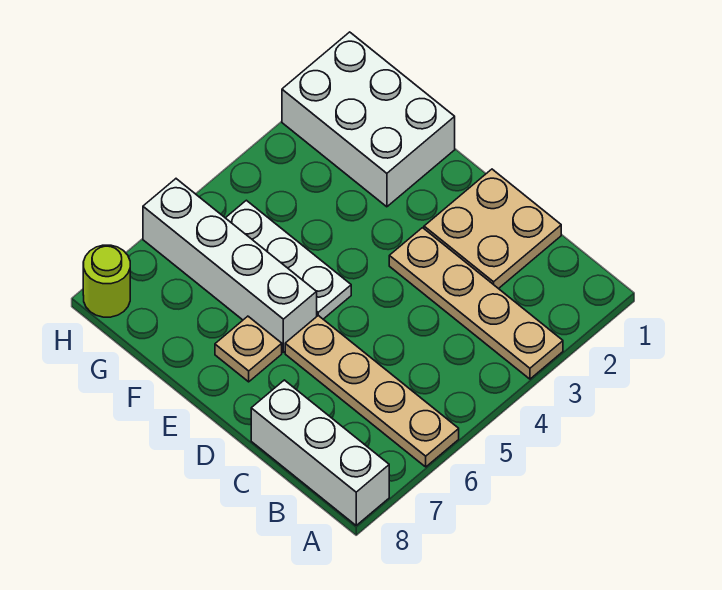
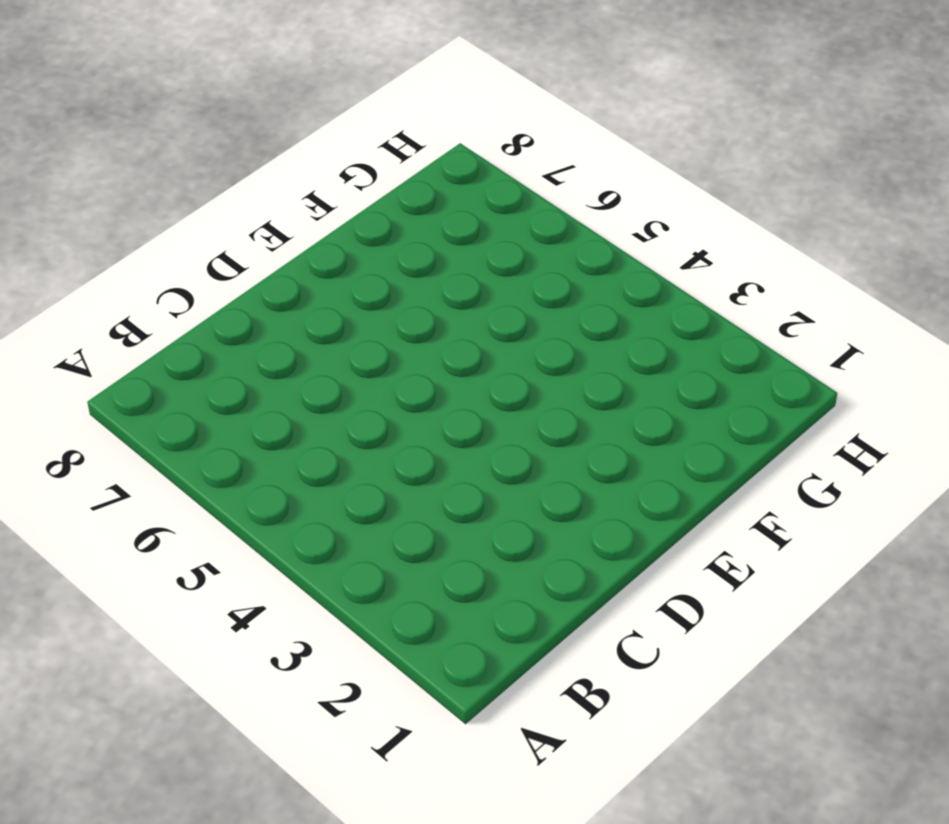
none -> tan 1x4 plate [389,228,563,379]
none -> tan 1x4 plate [285,316,459,467]

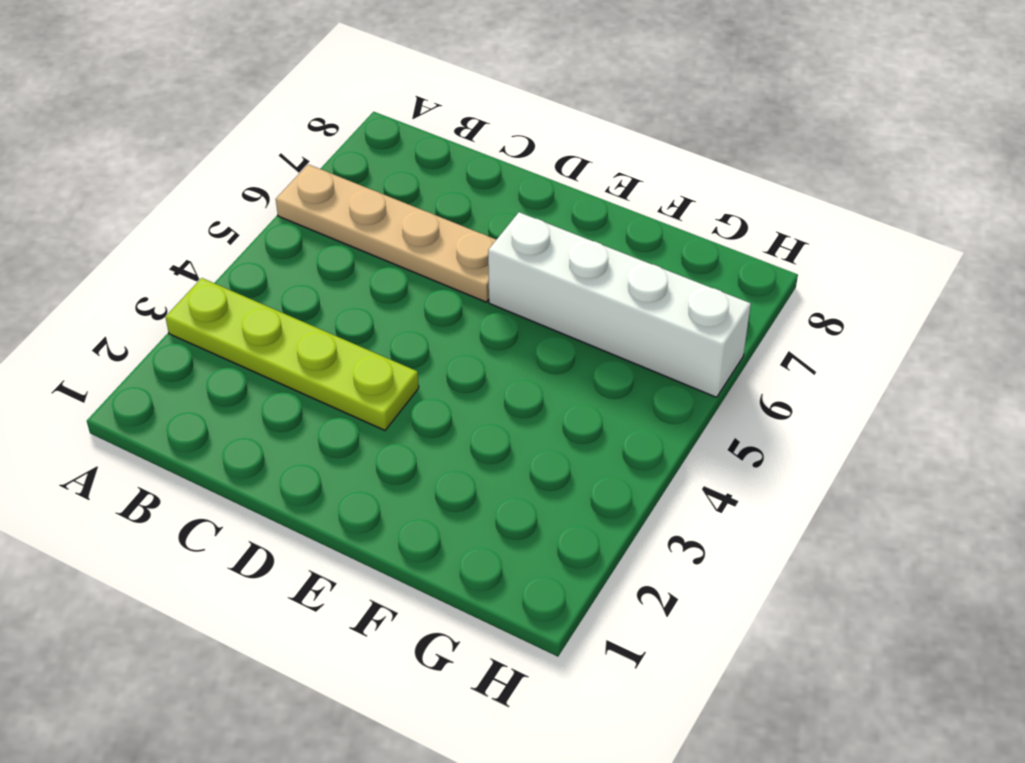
lime 1x4 plate [165,278,419,430] -> tan 1x4 plate [389,228,563,379]
none -> white 1x3 brick [251,380,389,525]
none -> tan 2x2 plate [424,169,561,289]

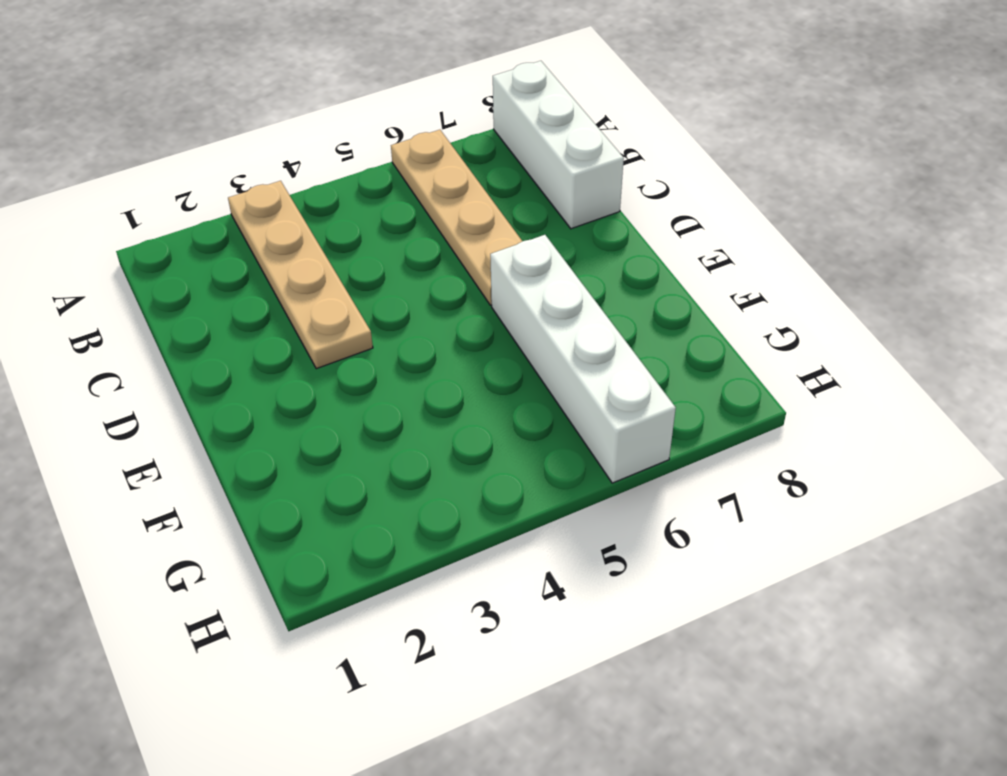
none -> tan 2x2 plate [424,169,561,289]
none -> white 1x3 plate [226,200,351,319]

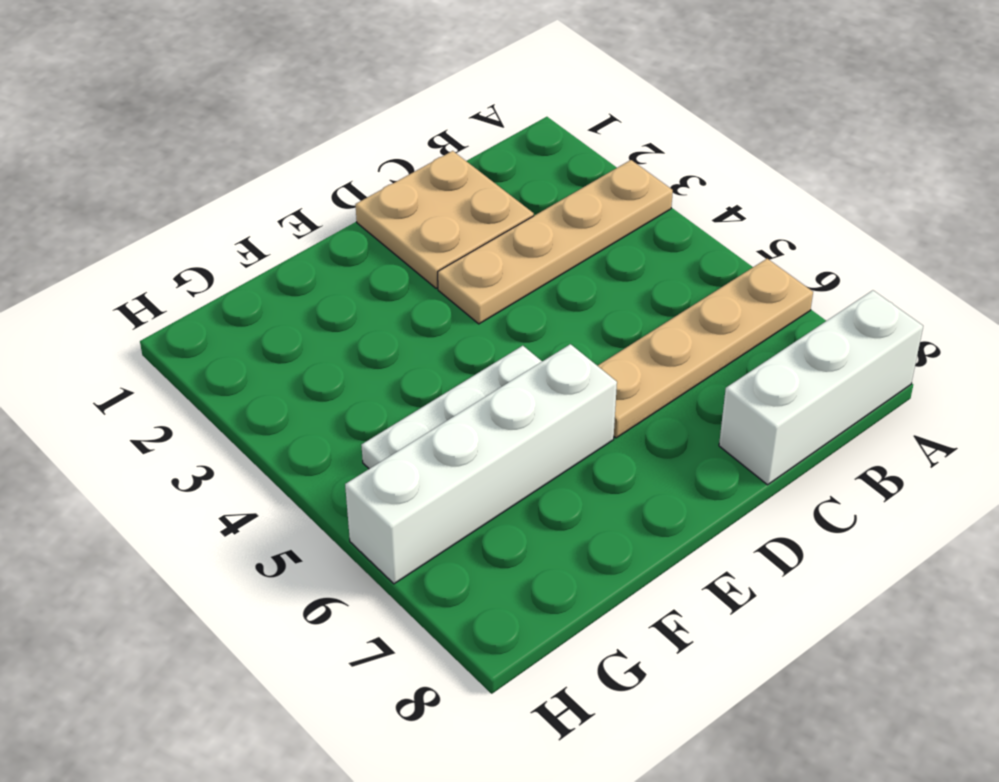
none -> tan 1x1 plate [215,316,282,382]
none -> white 2x3 brick [282,32,455,207]

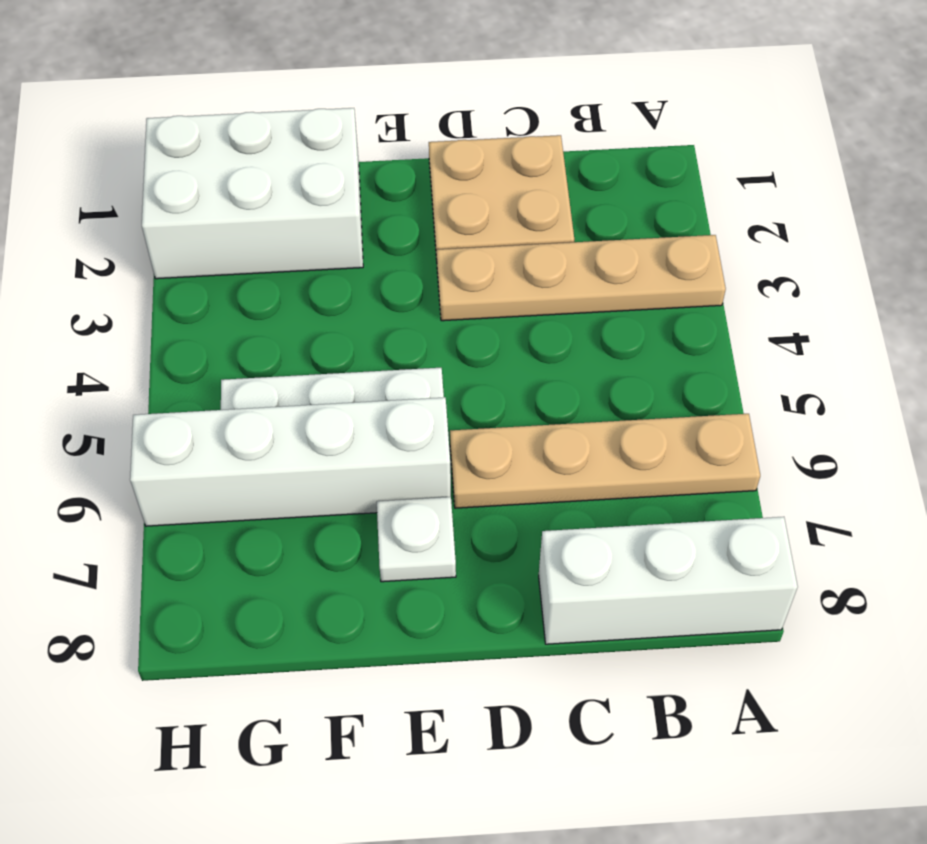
white 1x1 plate [377,497,456,582] -> tan 1x1 plate [215,316,282,382]
none -> lime 1x1 round brick [83,245,130,317]

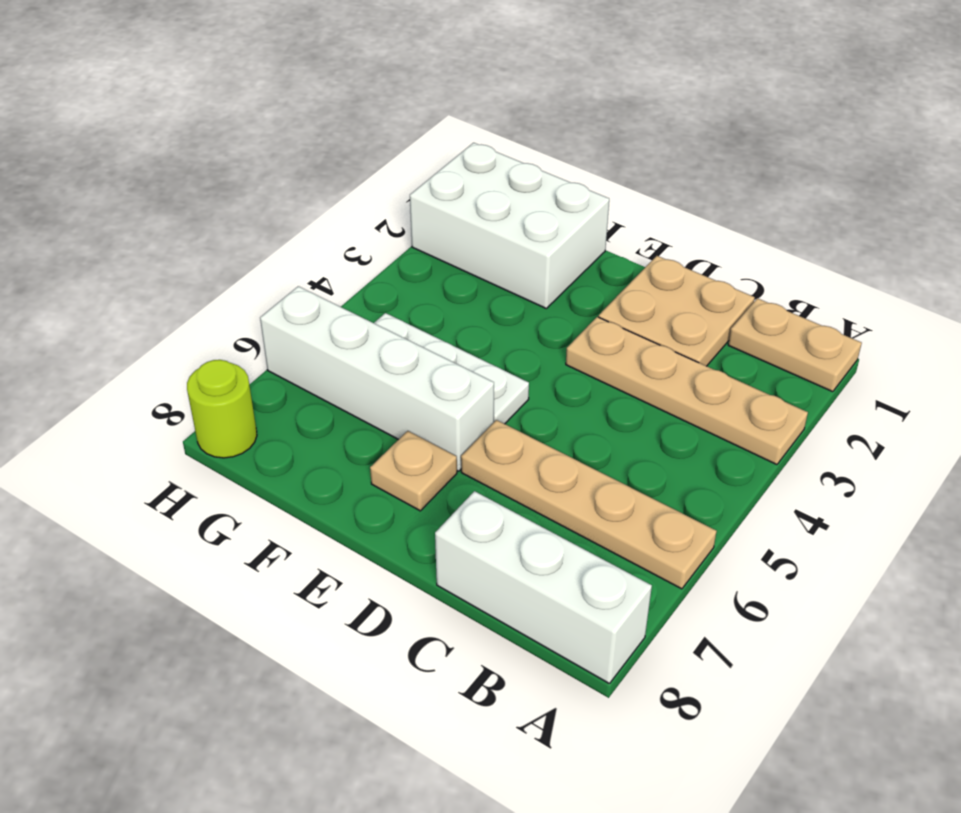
tan 1x2 plate [728,298,862,392] -> none

